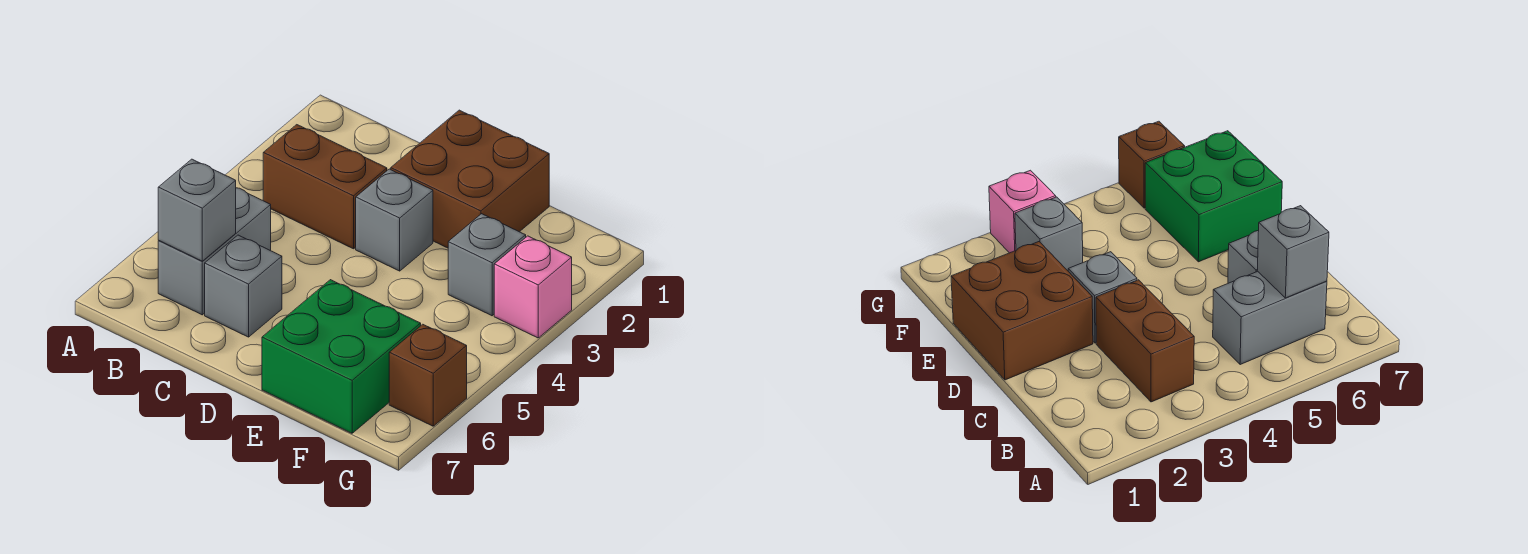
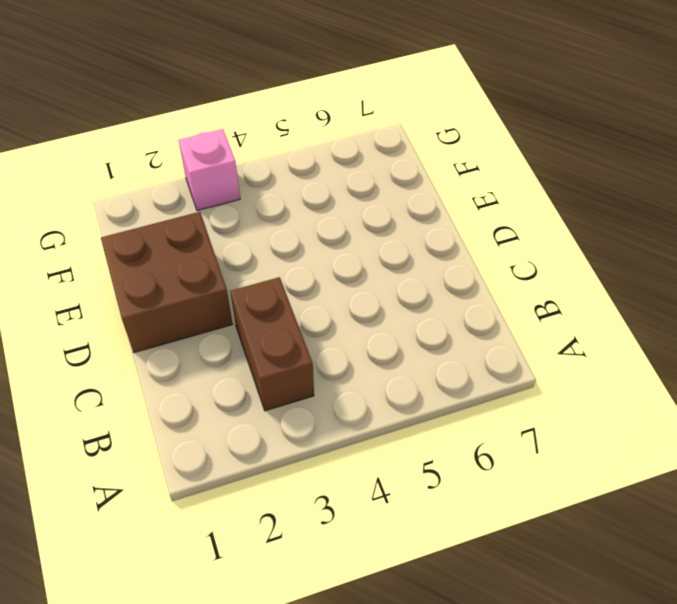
none -> grey 1x2 brick [158,188,271,315]
none -> grey 1x1 brick [205,235,282,337]

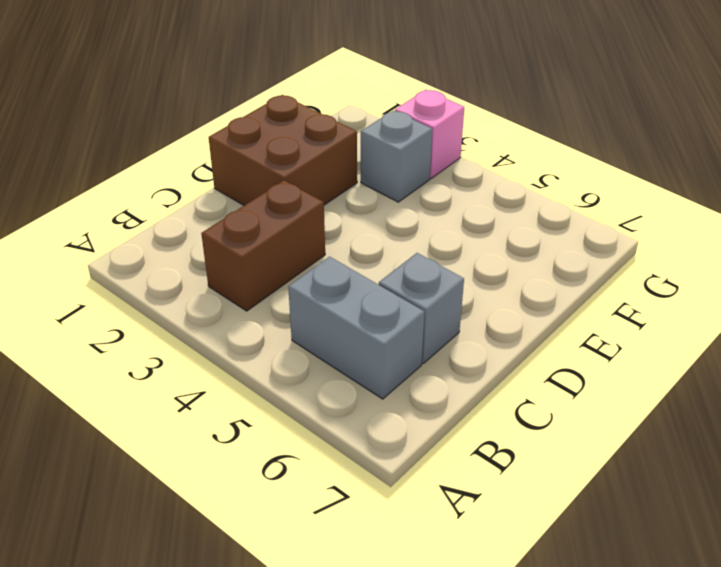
none -> grey 1x1 brick [356,169,433,271]
none -> green 2x2 brick [262,280,421,433]

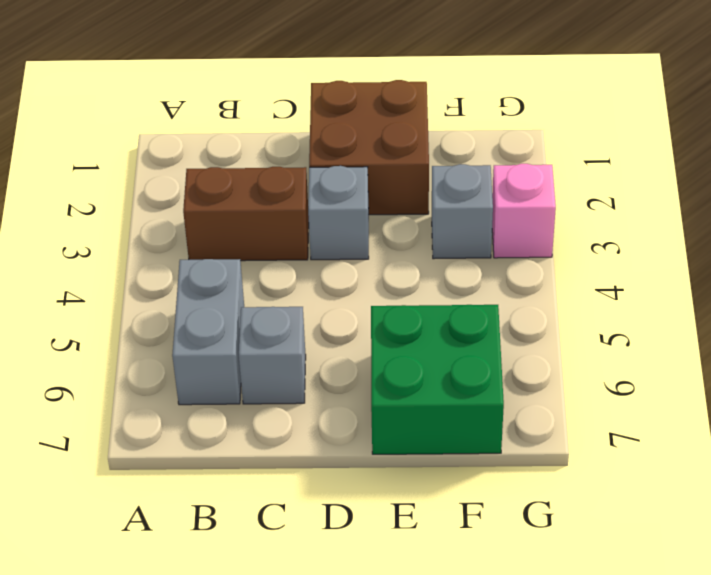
none -> brown 1x1 brick [389,324,467,426]
none -> grey 1x1 brick [158,159,236,261]

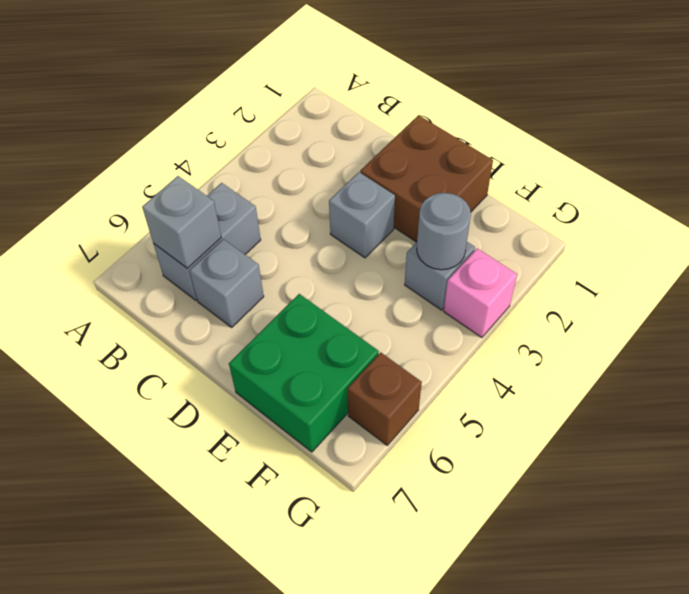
grey 1x1 round brick [417,193,471,270] -> none
none -> brown 1x2 brick [263,125,387,249]

